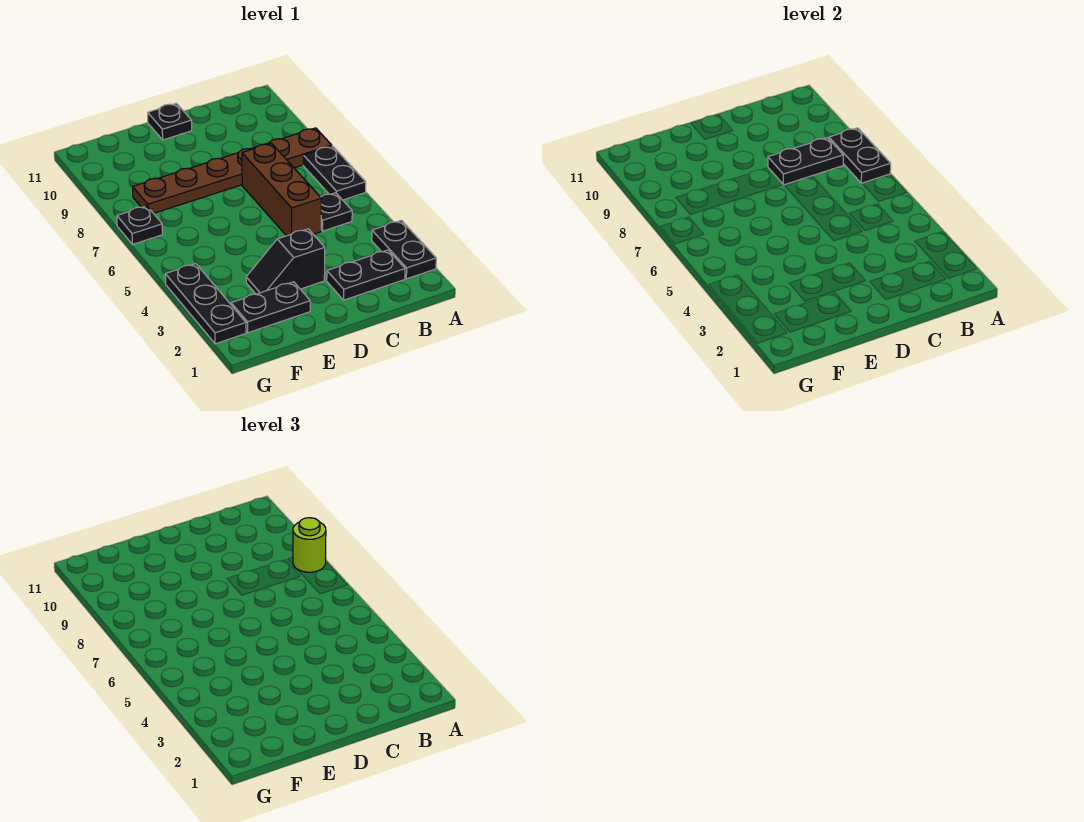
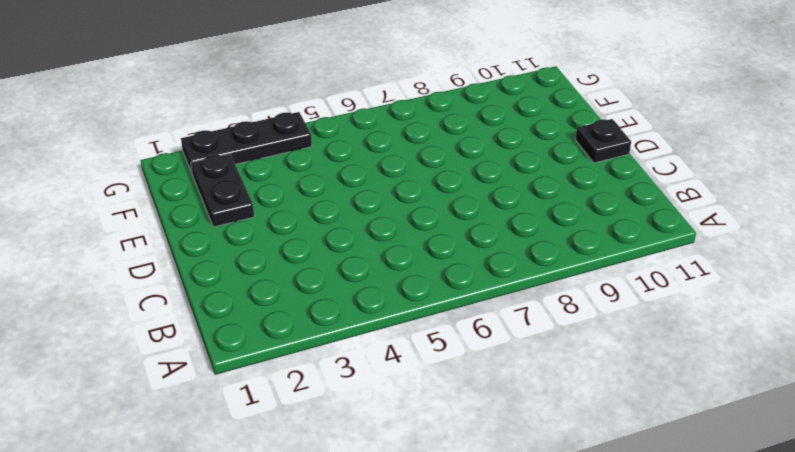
none -> black 1x2 plate [372,220,436,279]
none -> black 1x2 plate [303,146,366,200]
none -> brown 1x6 plate [133,128,332,213]

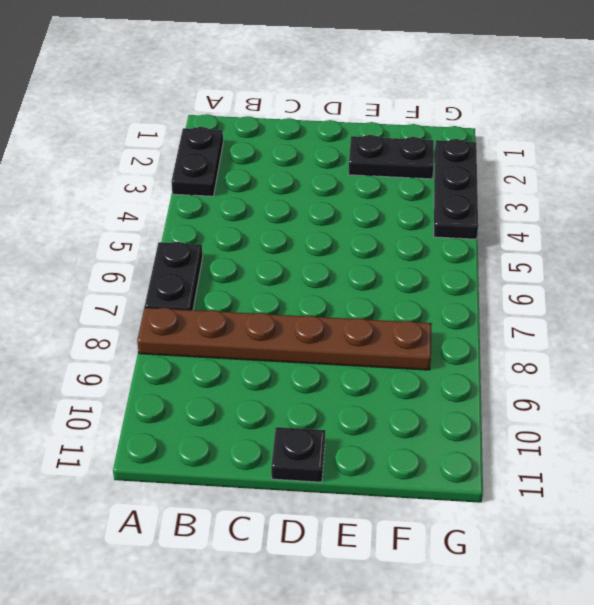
none -> black 1x2 plate [327,250,405,300]
none -> black 1x1 plate [321,193,352,231]
none -> brown 1x3 brick [242,143,321,236]

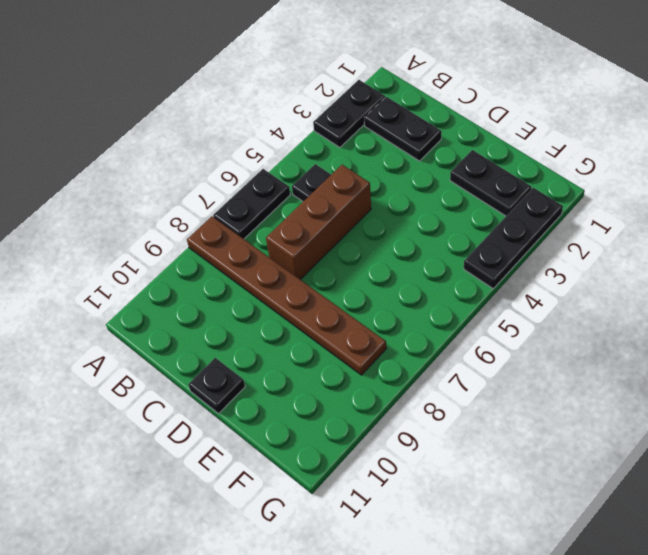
none -> black 1x2 slope [246,229,325,294]
none -> black 1x1 plate [117,206,163,244]
none -> black 1x2 plate [829,128,891,183]

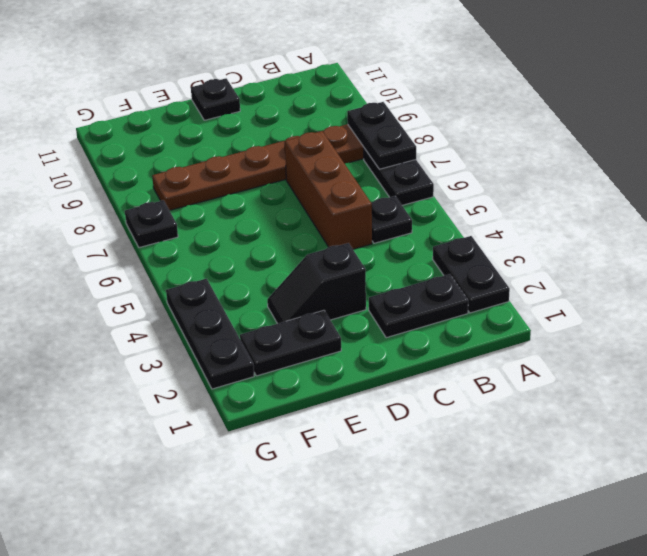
none -> black 1x2 plate [768,138,843,185]
none -> lime 1x1 round brick [293,518,326,572]

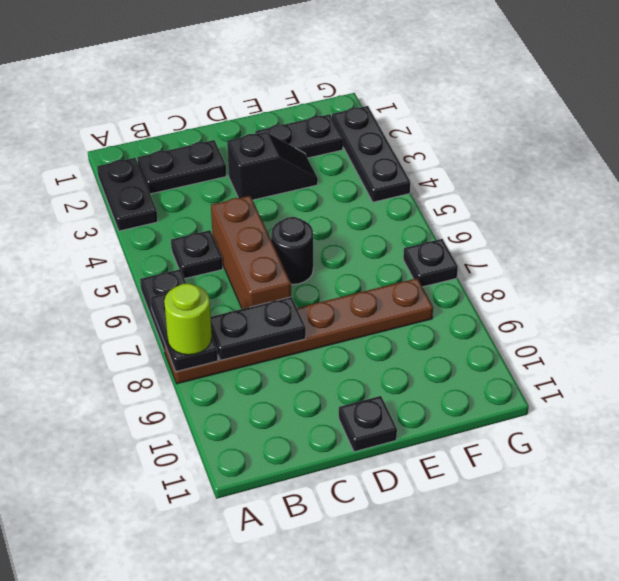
black 1x1 round brick [271,217,313,285] -> none

